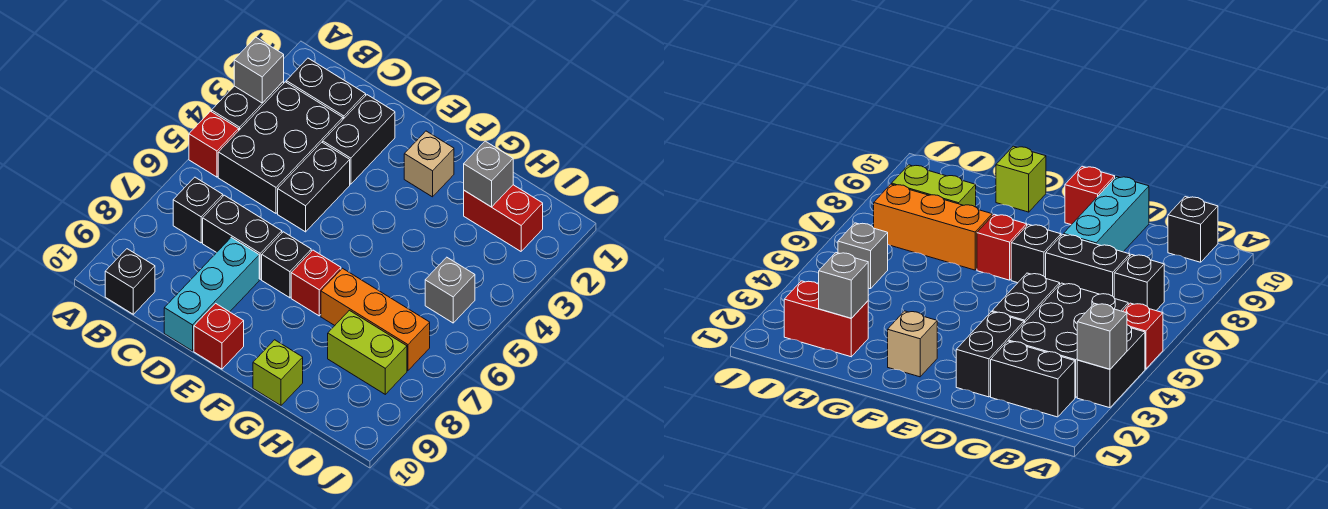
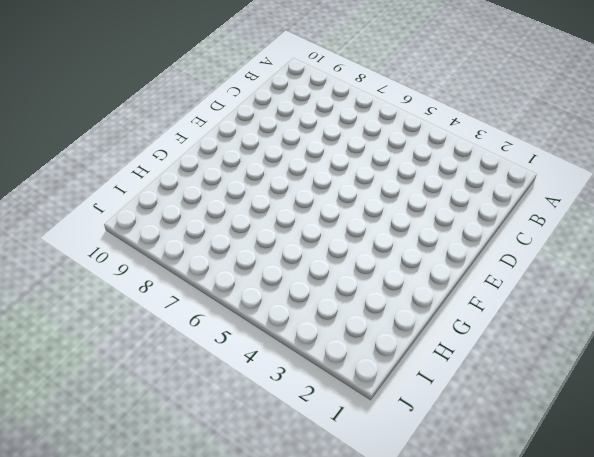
none -> black 1x2 brick [212,81,284,130]
none -> red 1x1 brick [189,111,239,177]
none -> black 1x2 brick [286,58,366,119]

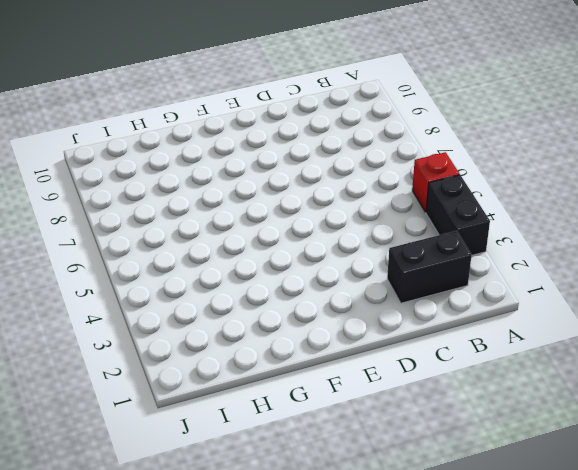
none -> black 2x3 brick [218,82,343,213]
none -> black 1x1 brick [173,177,223,243]
none -> black 1x1 brick [105,249,155,314]

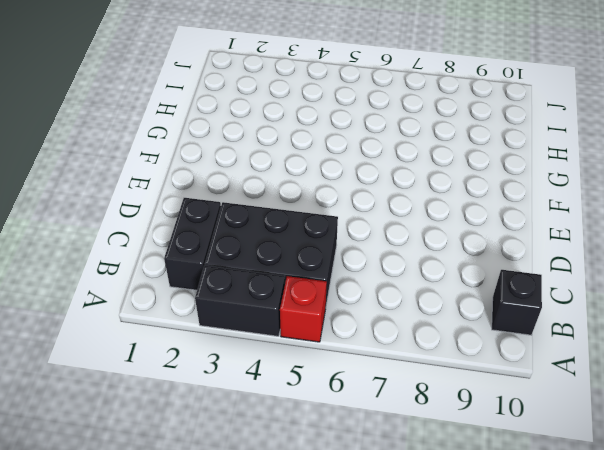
none -> black 1x1 brick [173,177,223,243]
none -> black 1x2 brick [203,195,282,279]
none -> black 1x2 brick [323,95,395,184]

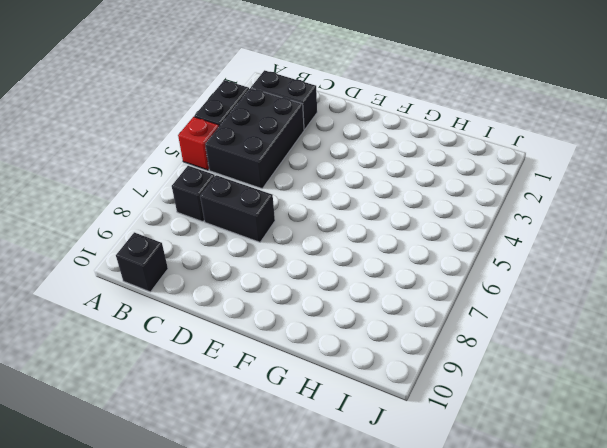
none -> black 1x2 brick [323,95,395,184]
none -> black 1x2 brick [278,142,350,232]
none -> cyan 1x3 brick [164,237,259,351]

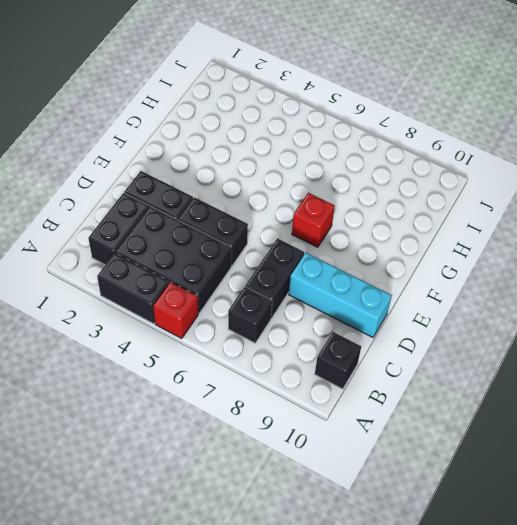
none -> black 1x1 brick [262,232,311,298]
none -> red 1x1 brick [194,303,244,369]
none -> tan 1x1 brick [404,131,454,197]

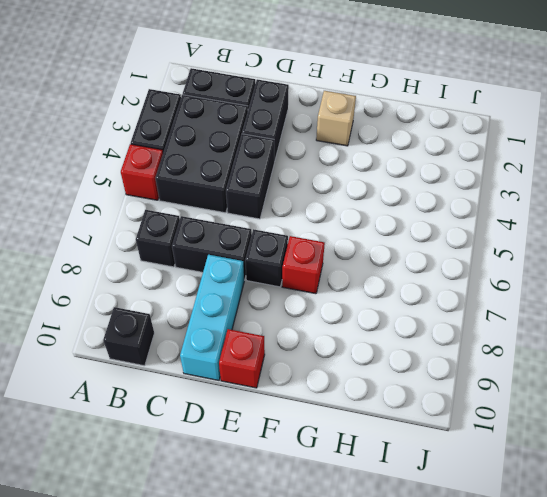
none -> orange 1x3 brick [321,268,430,371]
none -> lime 1x1 brick [253,340,303,405]
none -> red 1x2 brick [464,185,543,251]

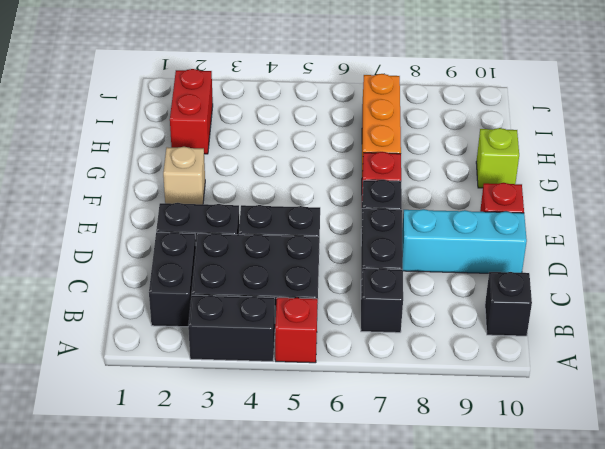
none -> lime 1x2 brick [328,310,407,394]
none -> grey 1x1 brick [425,257,475,323]
none -> grey 1x1 brick [234,37,284,103]

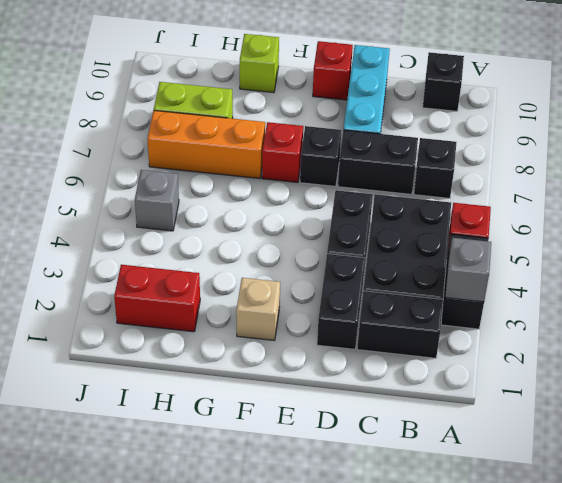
none -> grey 1x1 brick [464,141,513,207]

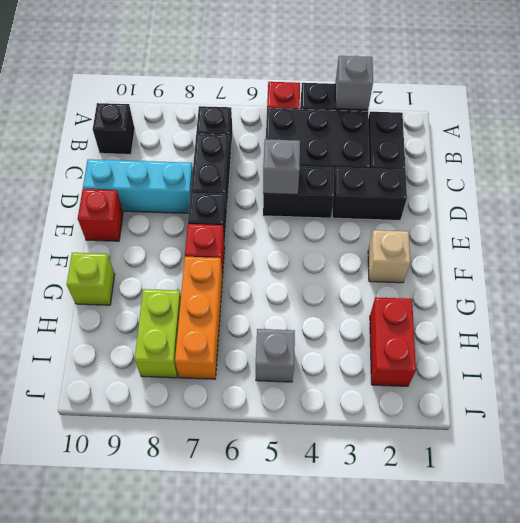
grey 1x1 brick [263,139,300,195] -> grey 1x1 brick moved to [464,141,513,207]

